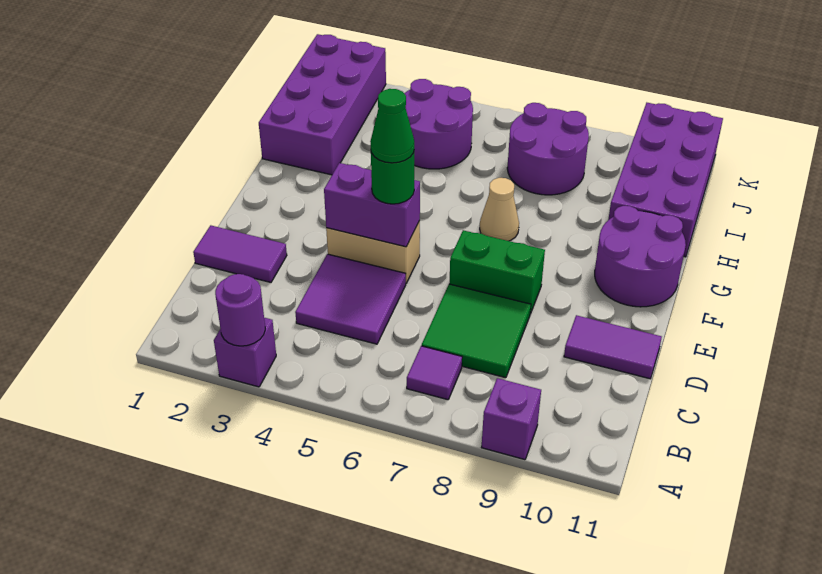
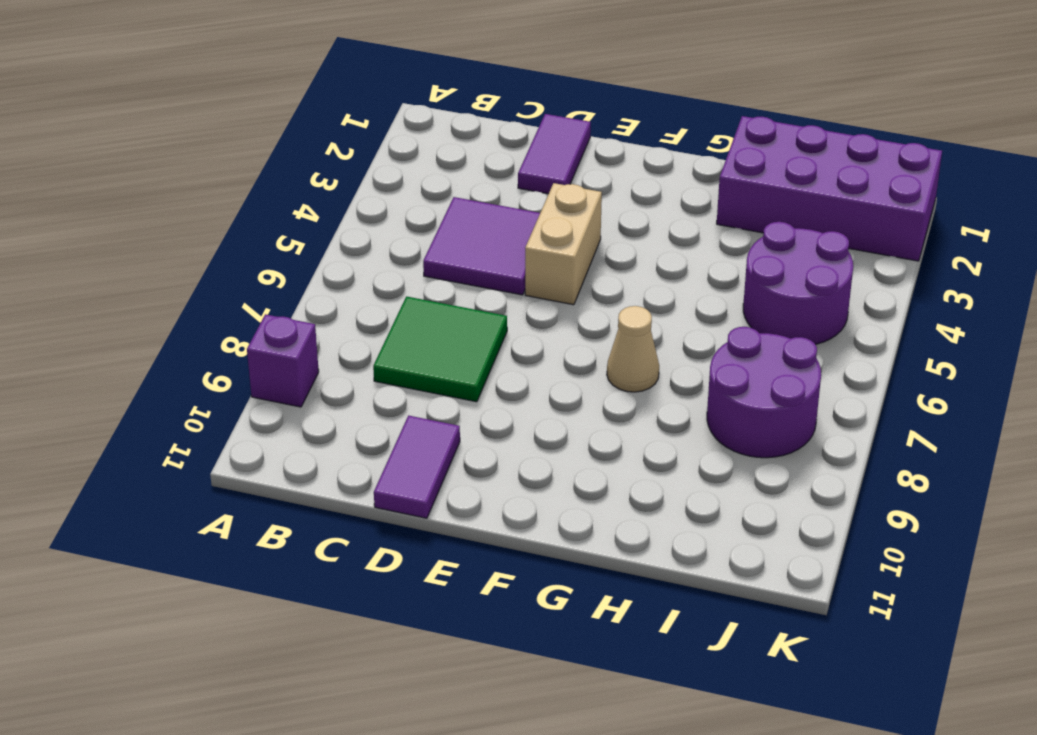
none -> purple 1x1 brick [214,318,276,387]
none -> purple 1x1 tile [407,346,462,400]
none -> green 1x2 brick [449,230,545,314]

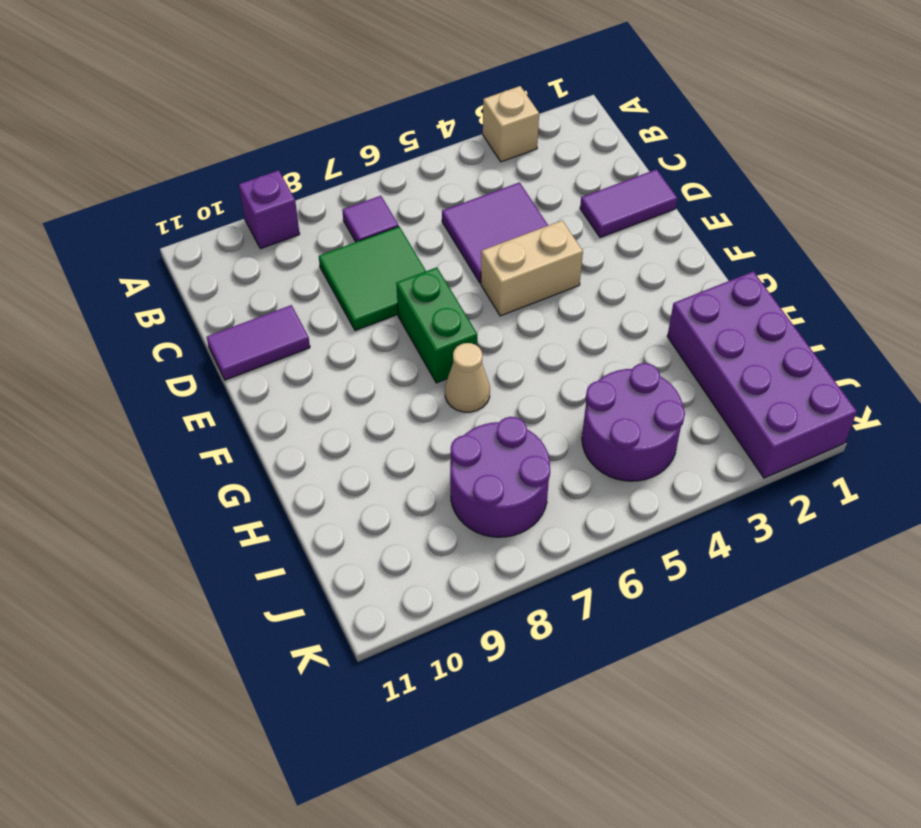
tan 1x1 brick [483,86,539,162] -> purple 1x1 brick [214,318,276,387]
green 1x2 brick [396,267,477,383] -> green 1x2 brick turned to [449,230,545,314]
none -> purple 2x2 round brick [595,206,686,307]
none -> purple 2x4 brick [608,103,723,257]
none -> purple 1x1 round brick [215,274,265,346]

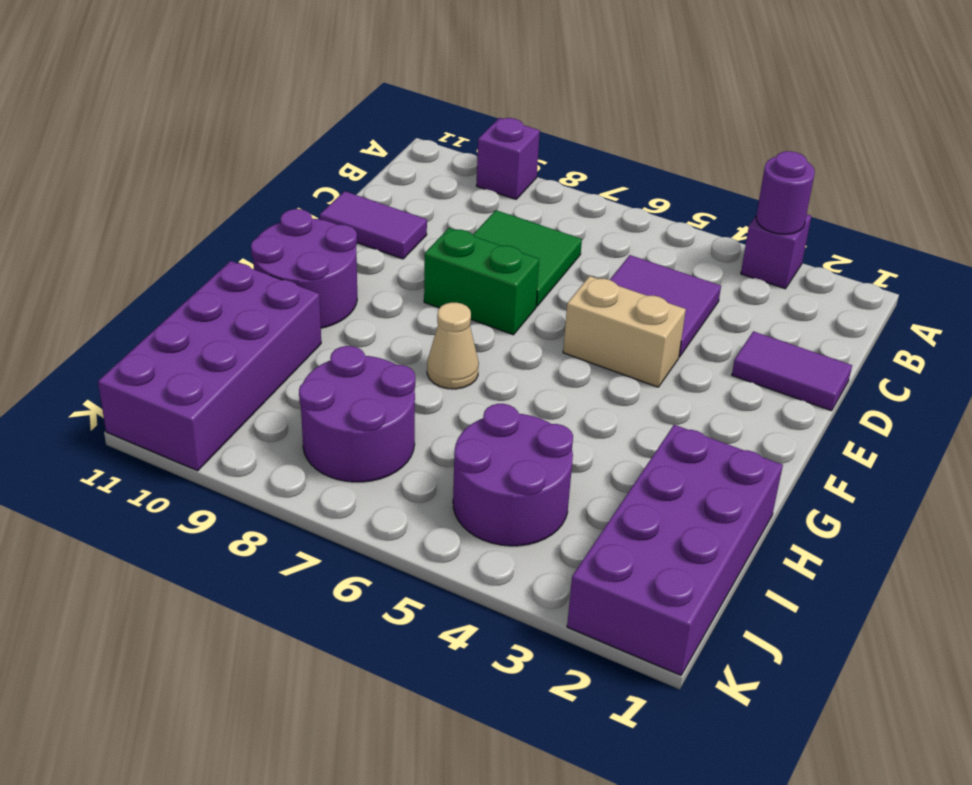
none -> purple 1x1 tile [407,346,462,400]
none -> purple 1x2 brick [324,163,420,247]
none -> green 1x1 round brick [371,152,414,204]

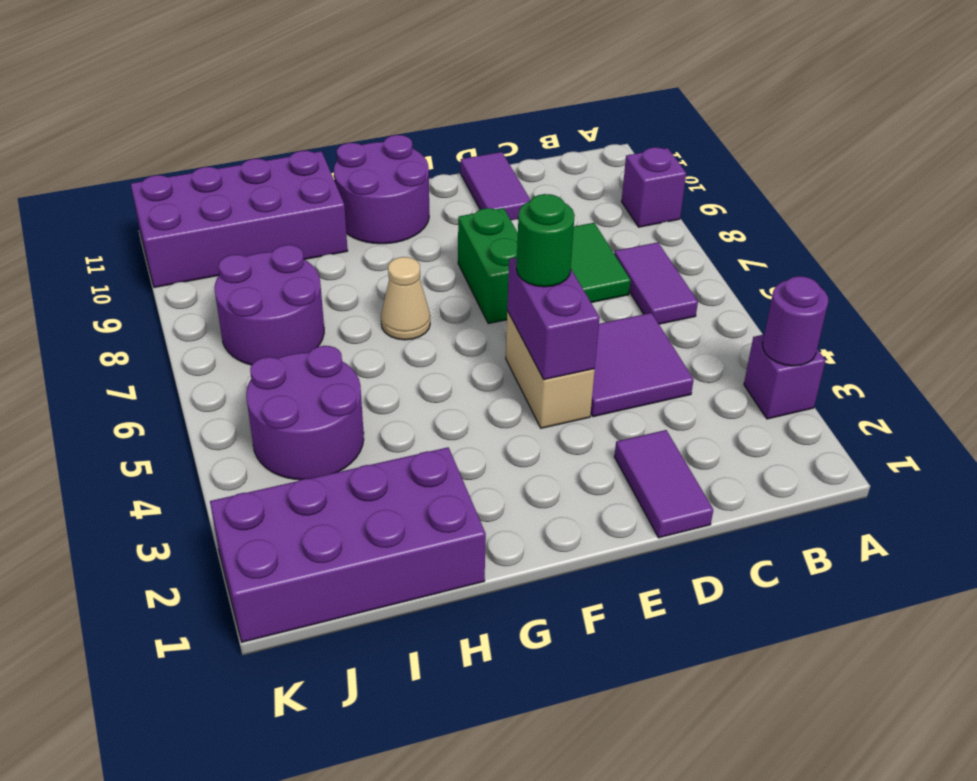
purple 1x2 tile [614,242,698,324] -> purple 1x1 tile [407,346,462,400]
none -> green 1x1 cone [370,89,414,163]

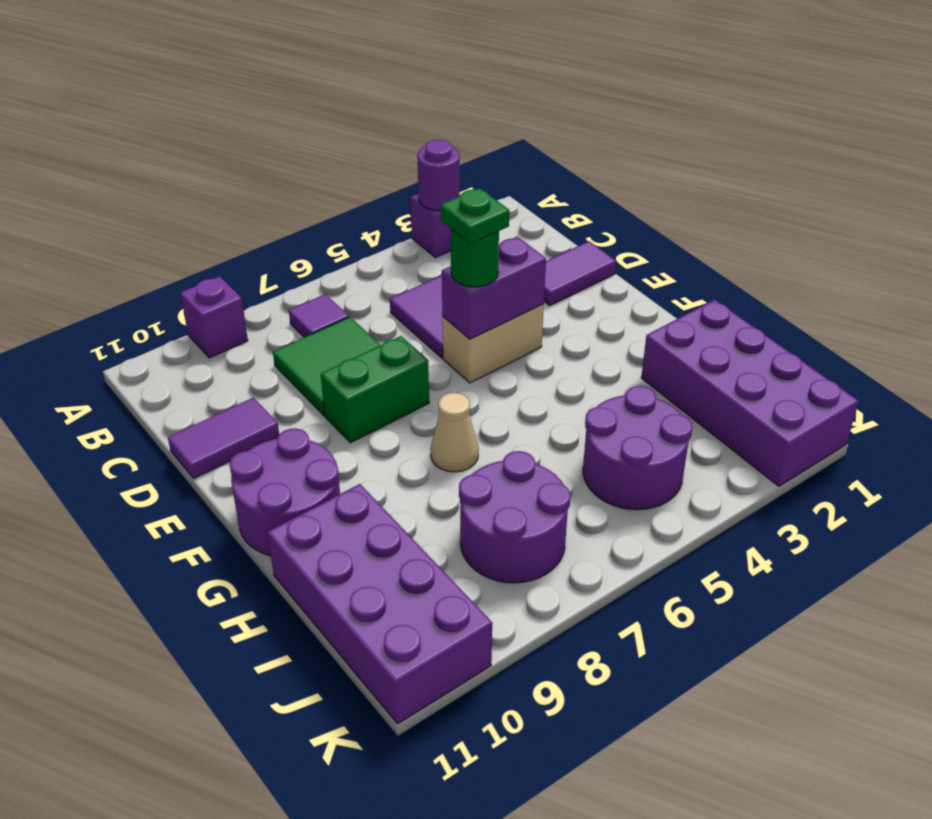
green 1x1 plate [441,188,509,244] -> green 1x1 cone [370,89,414,163]

